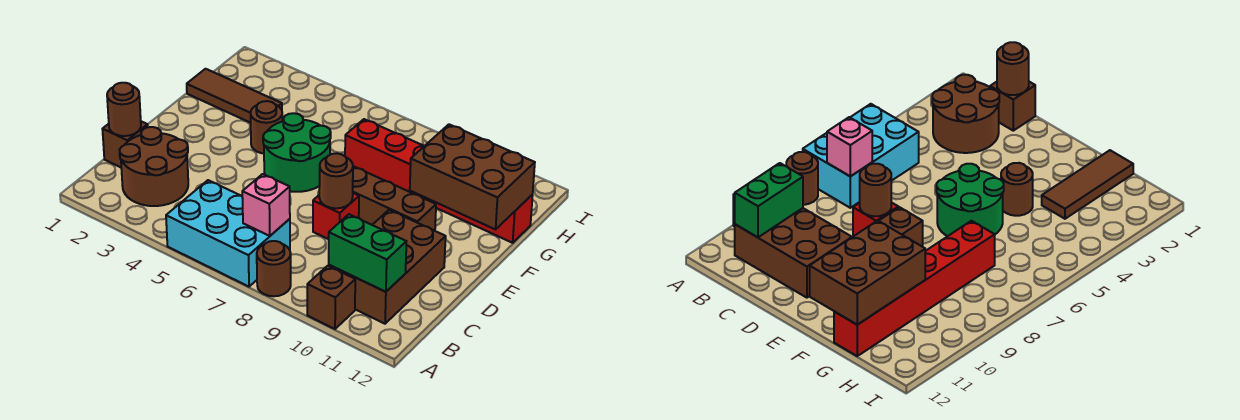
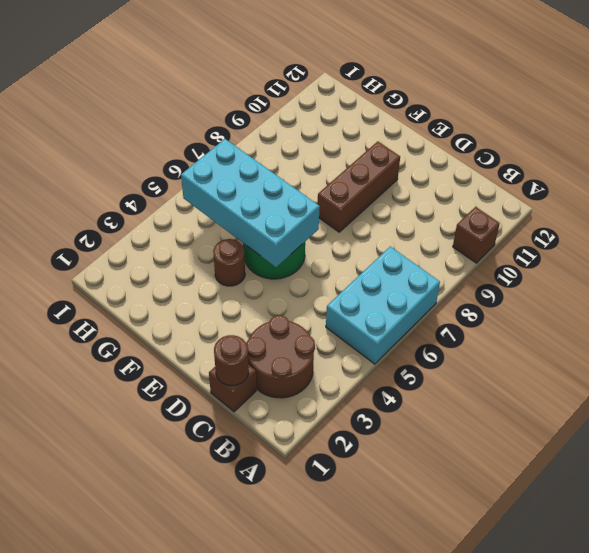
cyan 2x4 brick [181,139,320,267] -> none
none -> brown 1x1 round brick [257,241,291,296]
none -> brown 2x3 brick [329,210,446,324]
none -> red 1x1 brick [313,193,359,239]

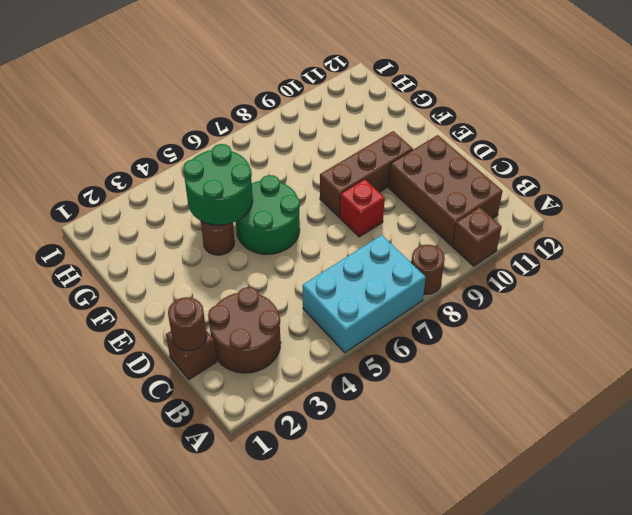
green 2x2 round brick [183,144,253,225] -> none
none -> brown 1x3 tile [187,69,282,123]
none -> red 1x6 brick [345,119,533,243]
none -> pink 1x1 brick [242,174,290,236]

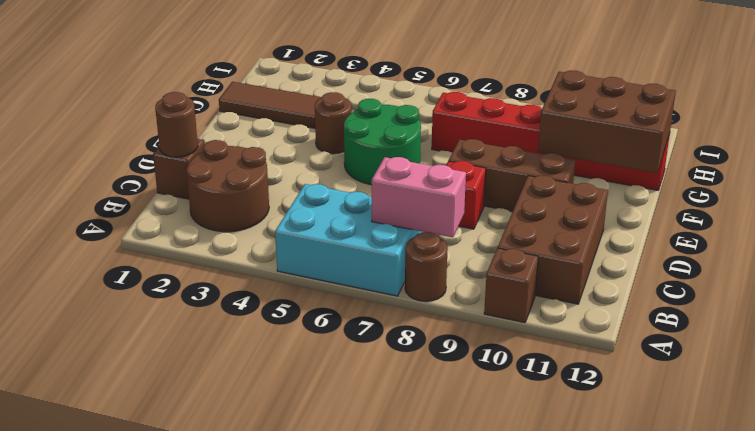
pink 1x2 brick [372,157,466,237] -> pink 1x1 brick [242,174,290,236]
none -> green 1x2 brick [329,214,406,292]
none -> brown 1x1 round brick [319,153,353,208]

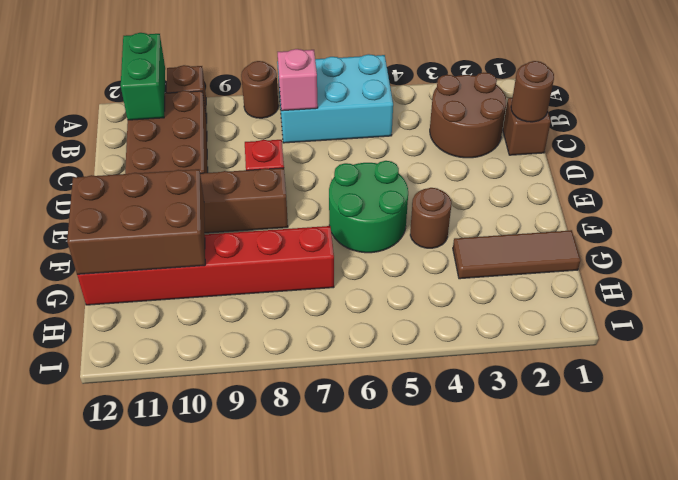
green 1x2 brick [121,33,165,120] -> green 1x2 brick turned to [329,214,406,292]
none -> brown 1x1 round brick [319,153,353,208]

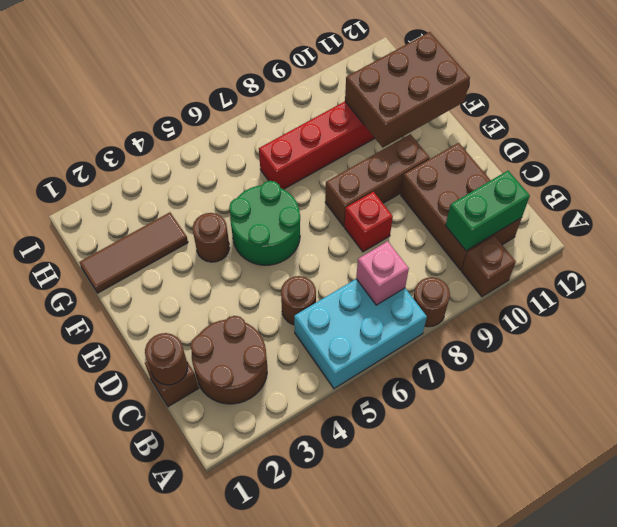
brown 1x1 round brick [281,276,316,325] -> brown 1x1 round brick moved to [319,153,353,208]

